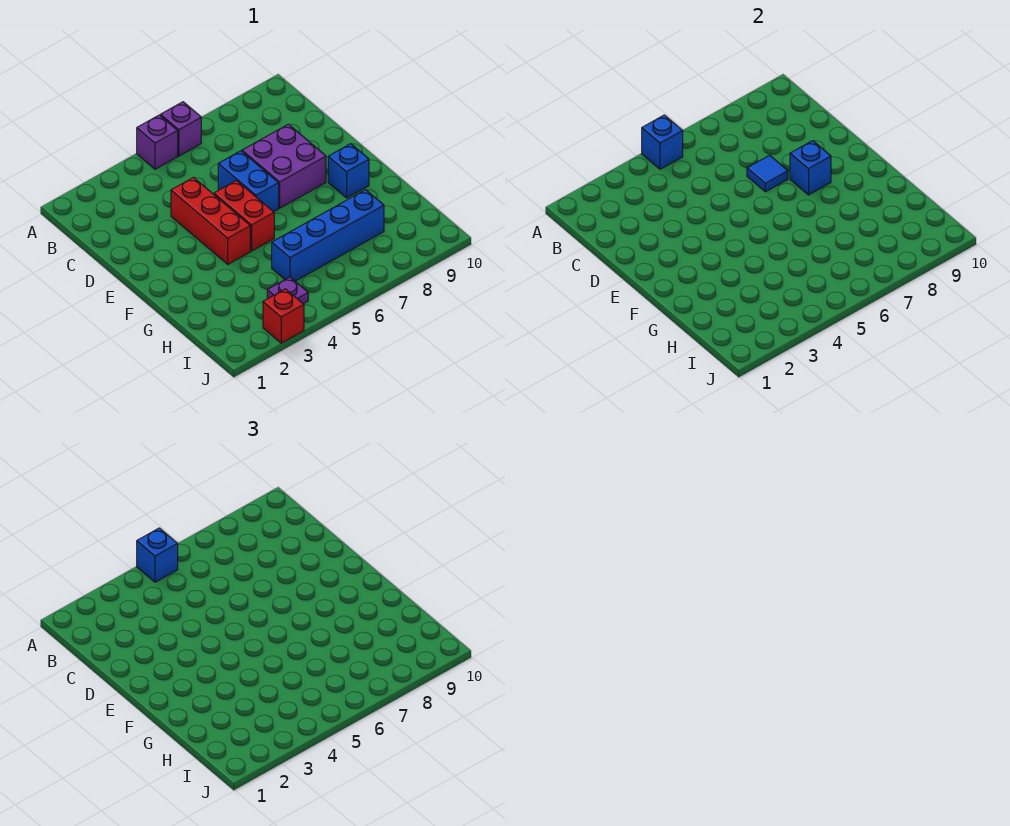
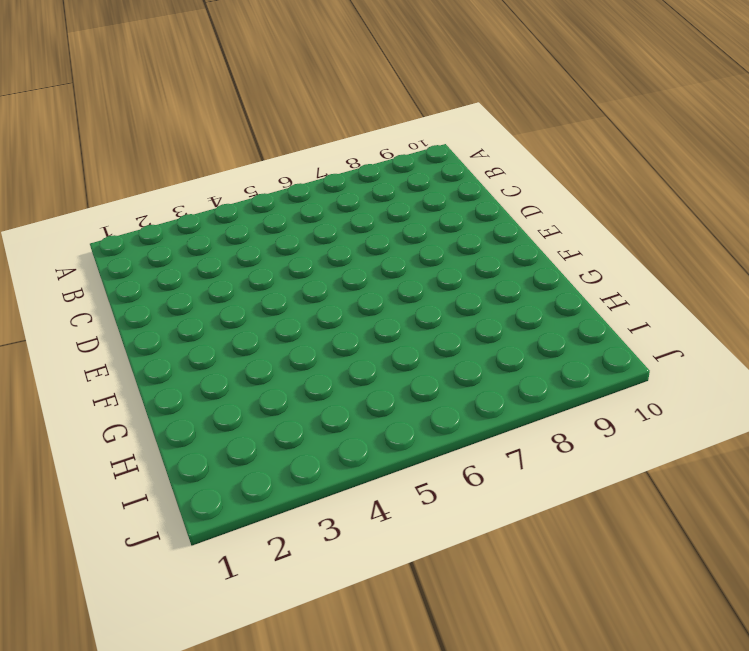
none -> purple 1x1 brick [137,115,178,169]
none -> purple 1x1 brick [160,102,201,156]
none -> red 1x3 brick [171,177,250,264]

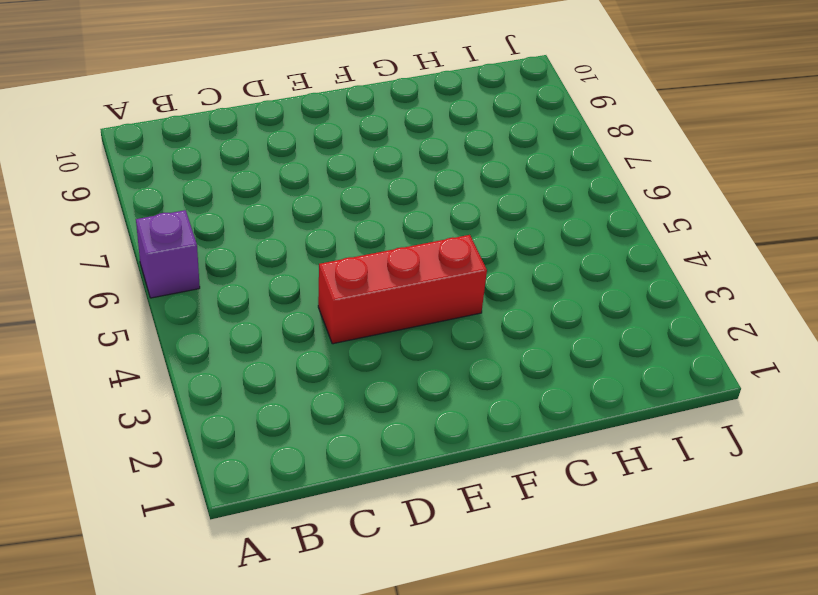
none -> purple 1x1 brick [137,115,178,169]
none -> blue 1x2 brick [218,151,279,212]
none -> purple 2x2 brick [242,124,326,208]

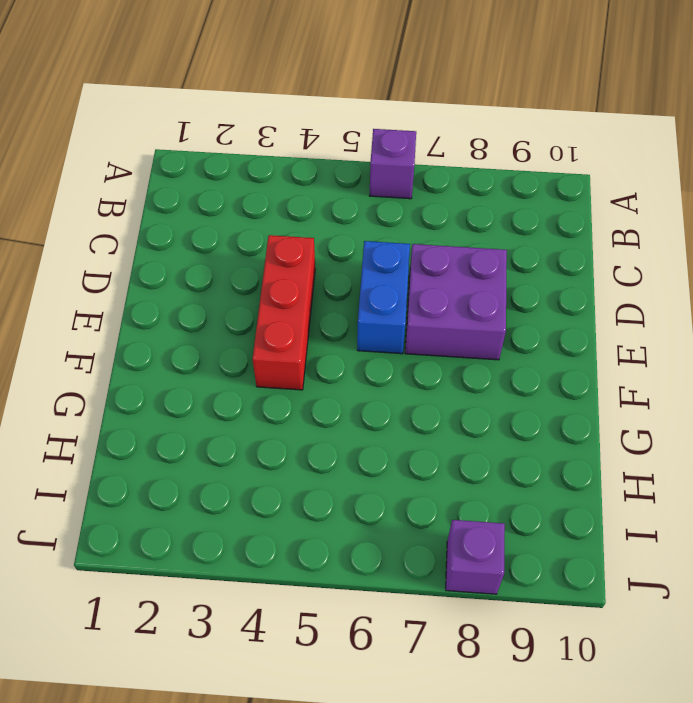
purple 1x1 brick [446,520,505,594] -> purple 1x1 brick moved to [137,115,178,169]
none -> red 1x2 brick [214,181,274,251]
none -> blue 1x1 brick [328,144,369,198]
none -> blue 1x4 brick [272,190,384,281]

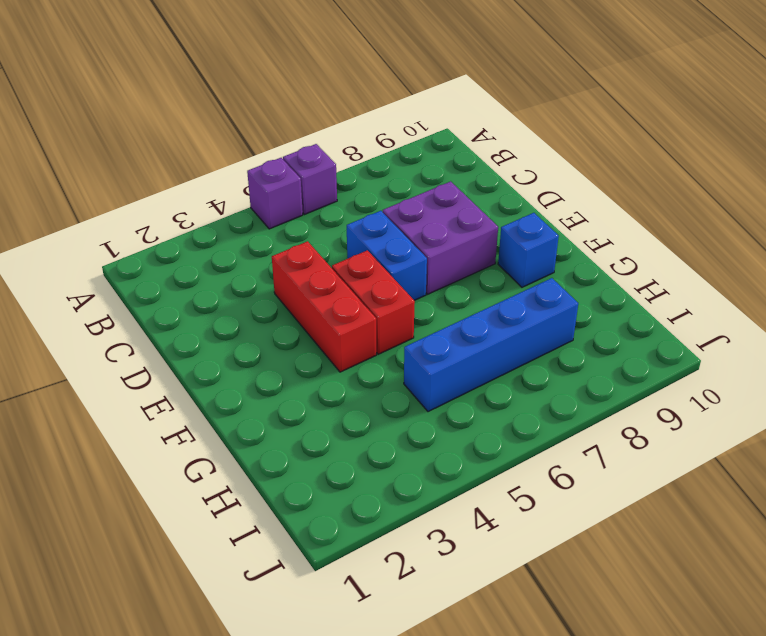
none -> purple 1x1 plate [267,277,308,304]
none -> red 1x1 brick [263,289,304,343]
none -> blue 1x1 brick [642,115,683,169]

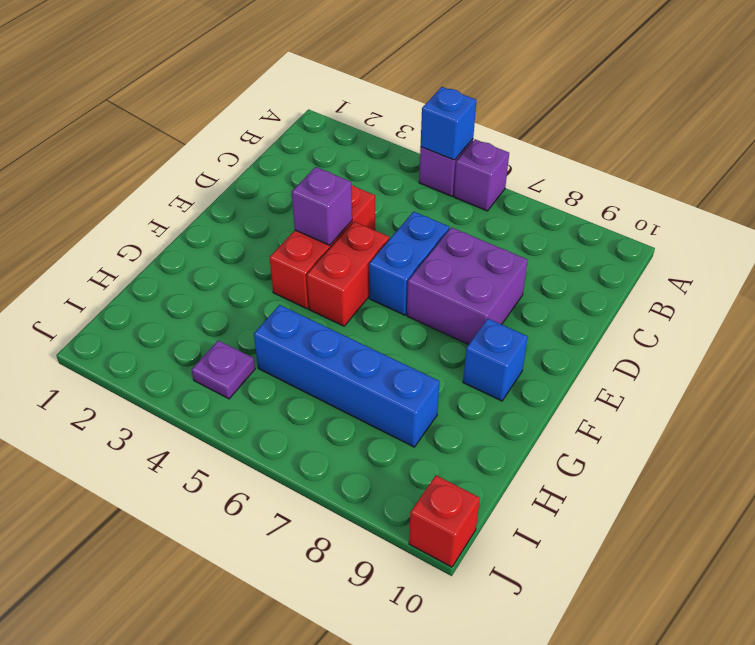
purple 1x1 brick [292,167,352,245] -> none
red 1x1 brick [409,475,480,567] -> red 1x1 brick moved to [263,289,304,343]
none -> blue 1x1 tile [747,155,788,192]
none -> blue 1x1 brick [790,141,831,195]
none -> blue 1x1 brick [137,528,178,582]

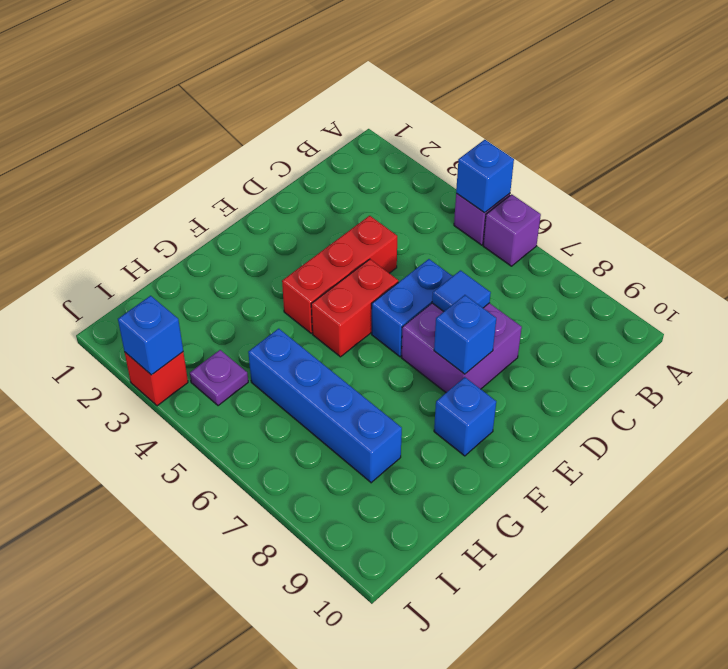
blue 1x1 brick [118,296,183,375] -> blue 1x1 brick moved to [137,528,178,582]

